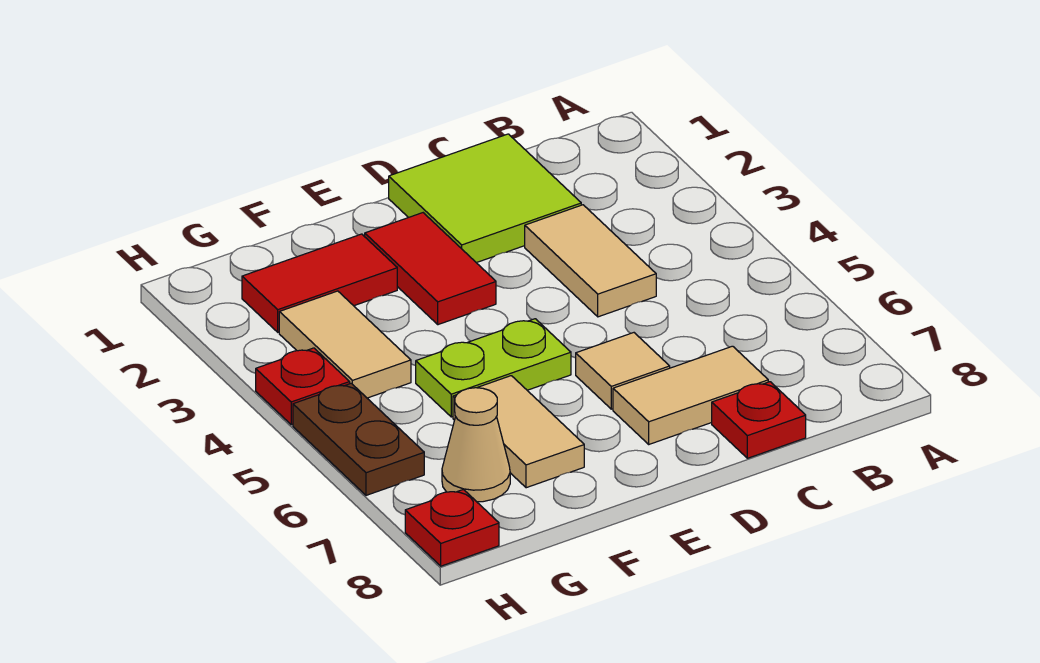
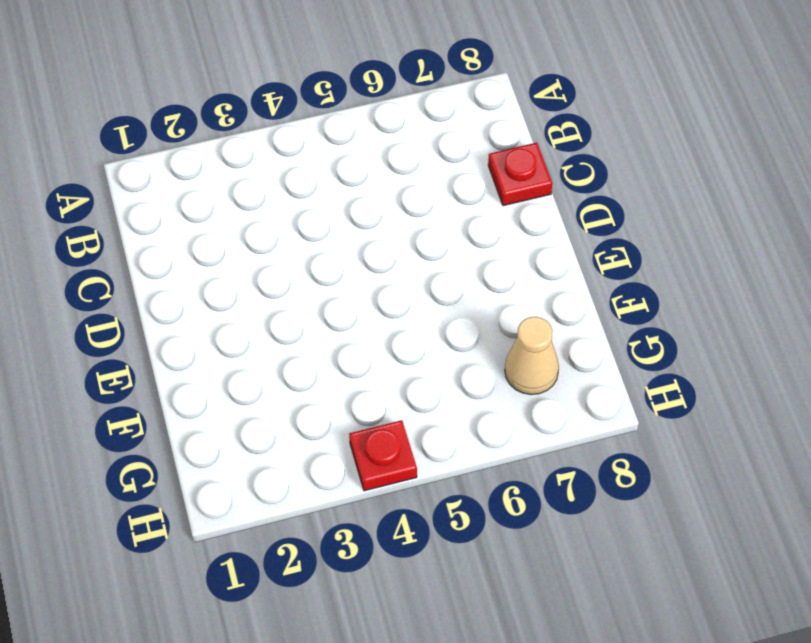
none -> lime 2x2 tile [389,134,581,263]
none -> tan 1x2 tile [525,205,656,317]
none -> tan 1x2 tile [613,346,768,444]

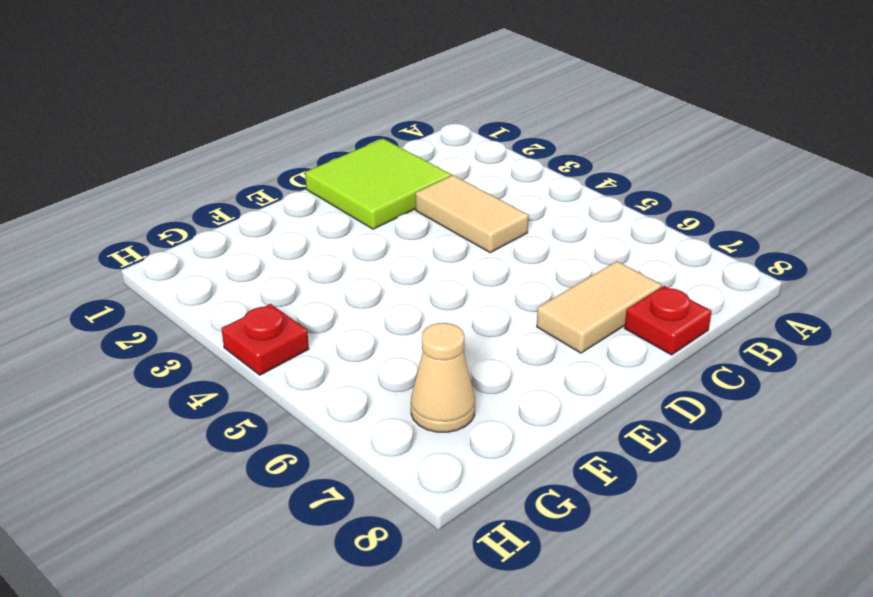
none -> tan 1x1 tile [576,333,670,409]
none -> red 1x2 tile [365,213,496,325]
none -> lime 1x2 plate [416,319,571,417]

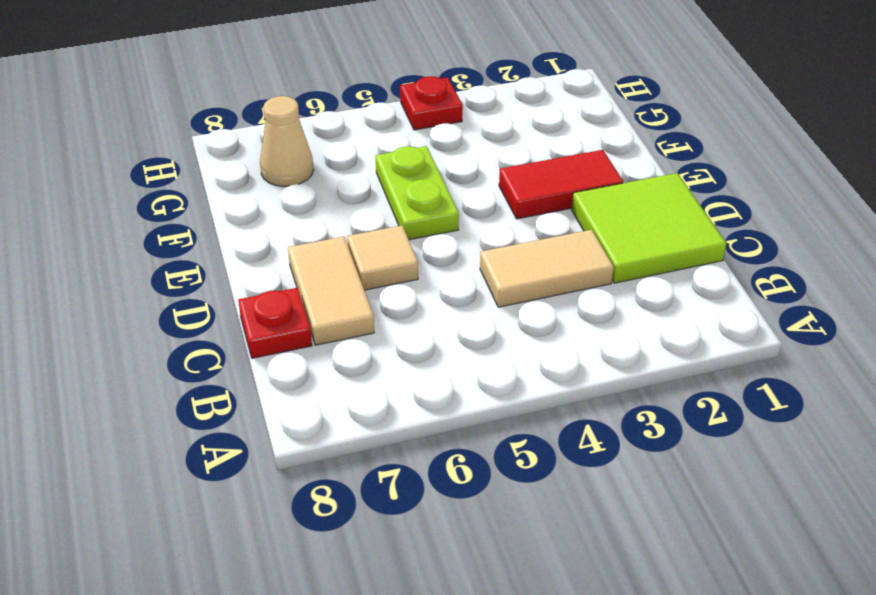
none -> red 1x2 tile [242,234,397,332]
none -> tan 1x2 tile [453,376,584,488]
none -> tan 1x2 tile [279,291,411,398]

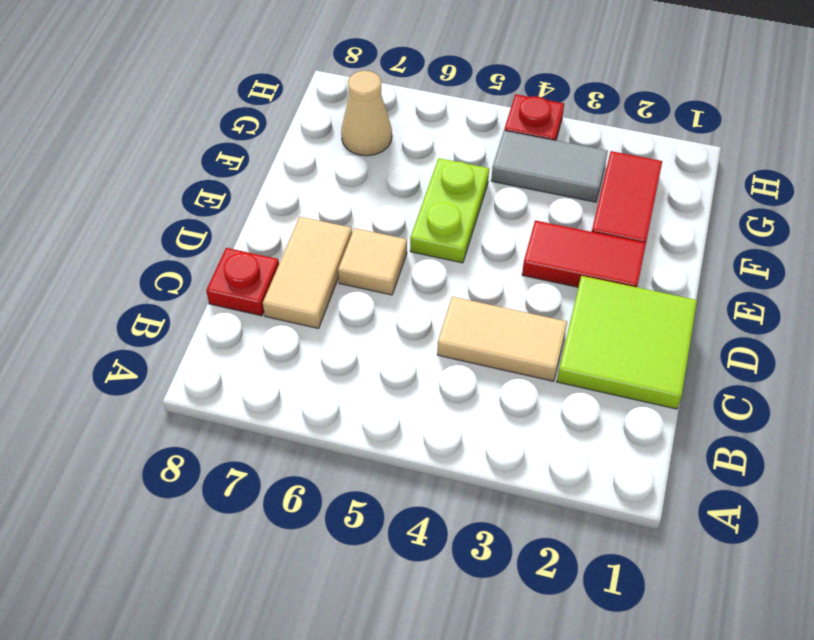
grey 1x2 tile [491,131,608,202] -> tan 1x2 tile [279,291,411,398]
none -> tan 1x2 tile [453,376,584,488]
none -> brown 1x2 plate [293,383,424,495]
none -> red 1x1 plate [405,490,499,566]

